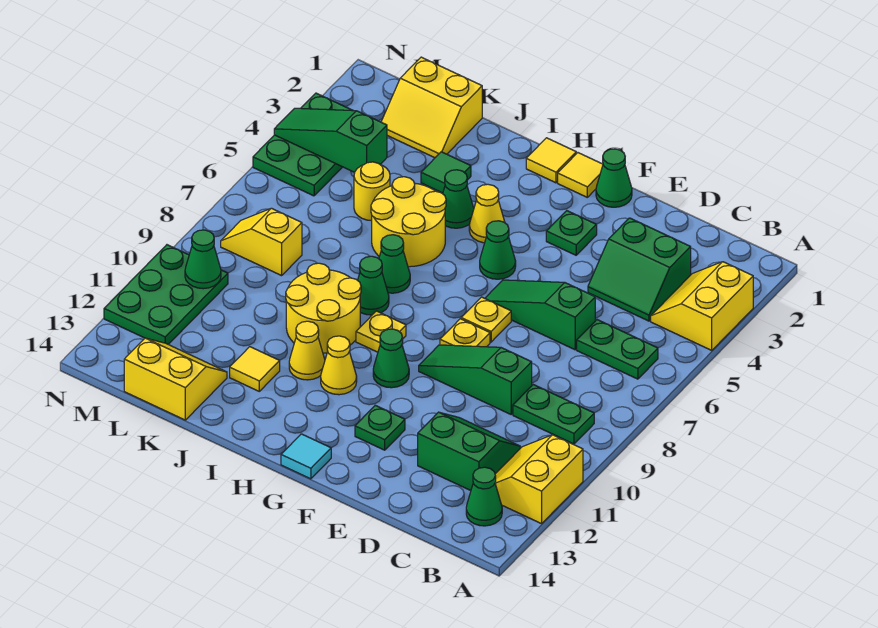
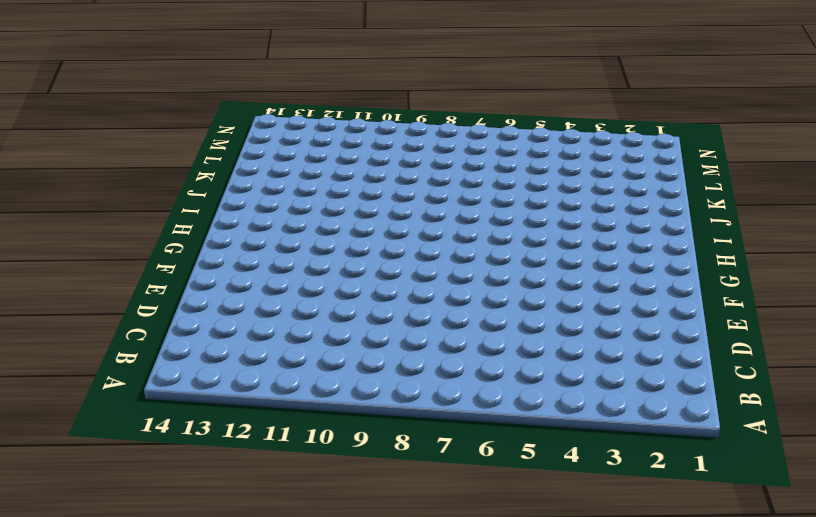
none -> yellow 2x2 slope [651,262,753,350]
none -> yellow 2x2 slope [495,435,583,524]
none -> green 1x2 plate [577,320,658,379]
none -> green 1x2 plate [513,385,594,444]

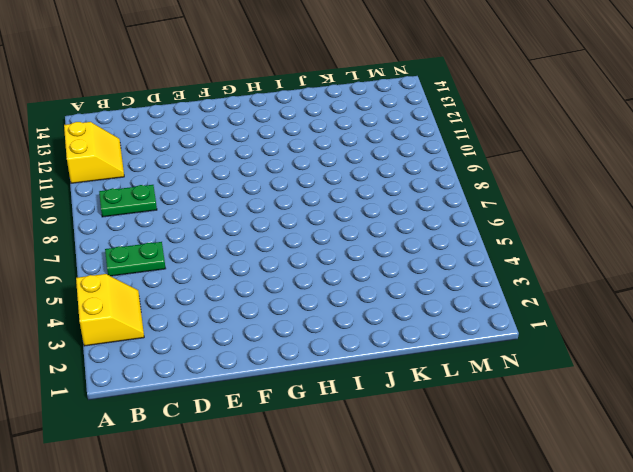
none -> green 1x1 cone [466,467,502,526]
none -> green 2x2 slope [588,218,691,321]
none -> green 2x2 slope [418,412,520,491]
none -> green 1x3 slope [485,280,595,350]

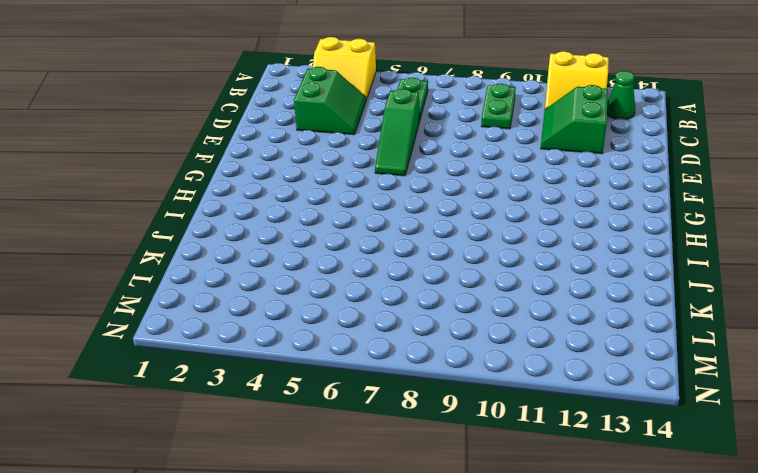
none -> green 1x3 slope [419,345,532,414]
none -> green 1x1 cone [596,149,632,207]
none -> green 1x1 plate [546,211,597,255]
none -> yellow 1x1 plate [461,297,511,342]

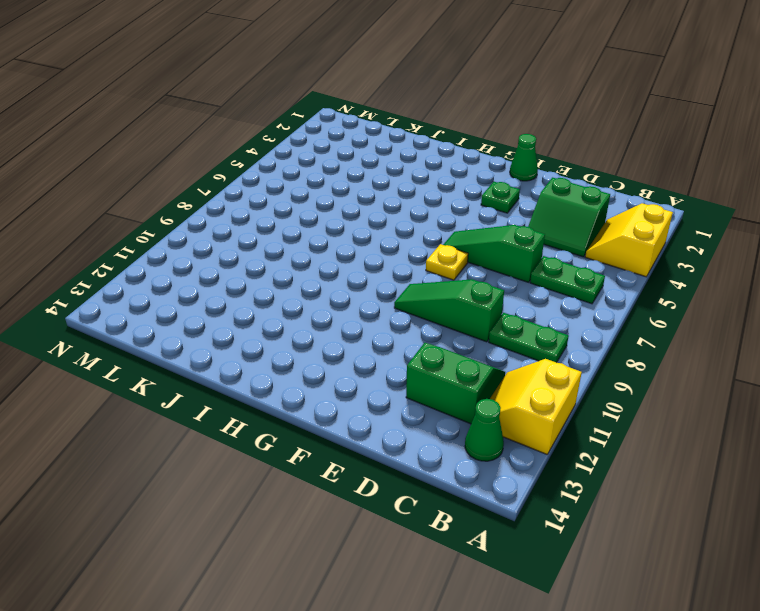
none -> yellow 1x1 plate [440,319,490,347]
none -> green 1x1 plate [355,405,405,450]
none -> yellow 1x1 tile [558,153,603,197]
none -> green 1x1 cone [480,221,516,279]

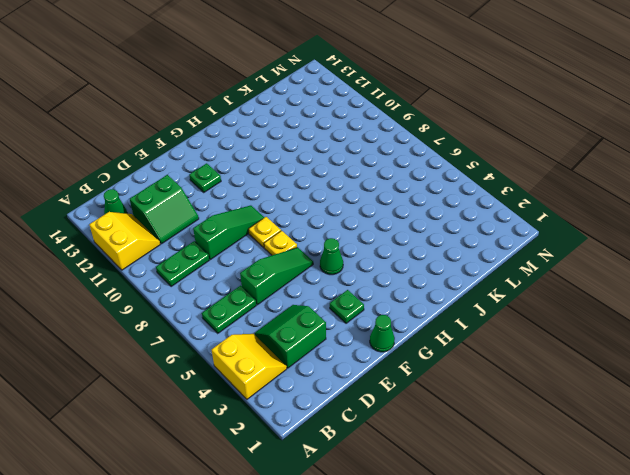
none -> yellow 1x1 tile [558,153,603,197]
none -> green 1x1 cone [373,329,409,388]
none -> cyan 1x1 tile [281,434,331,479]
none -> yellow 1x1 tile [526,138,576,183]

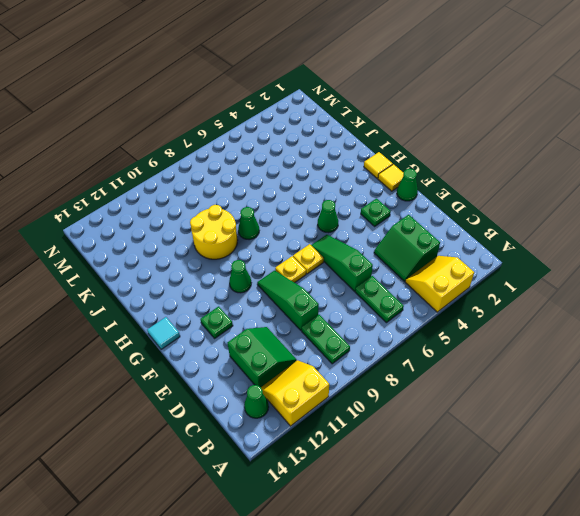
none -> yellow 1x1 cone [469,184,505,243]
none -> yellow 1x1 plate [356,311,406,352]
none -> yellow 1x1 cone [321,336,357,395]
none -> green 1x1 cone [443,170,474,228]

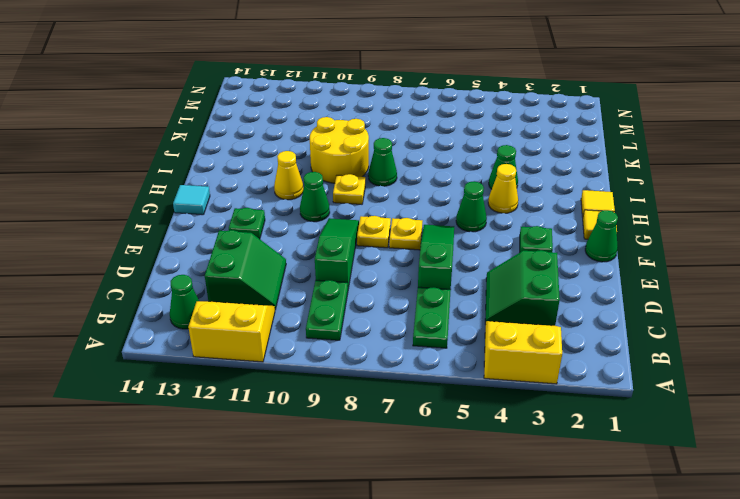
none -> yellow 2x2 round brick [371,177,446,267]
none -> green 1x1 cone [379,235,410,293]
none -> yellow 1x1 cone [289,321,325,380]
none -> green 1x1 tile [421,152,471,193]

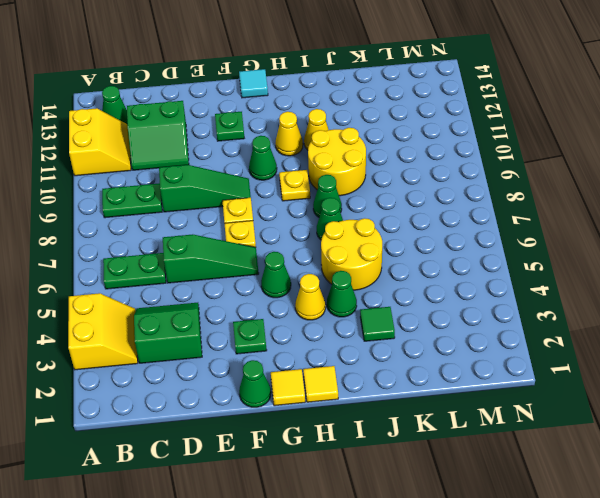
none -> yellow 1x1 tile [230,347,280,391]
none -> yellow 2x2 slope [381,57,482,158]
none -> yellow 1x1 round brick [354,162,390,221]
none -> yellow 2x2 slope [124,338,227,420]

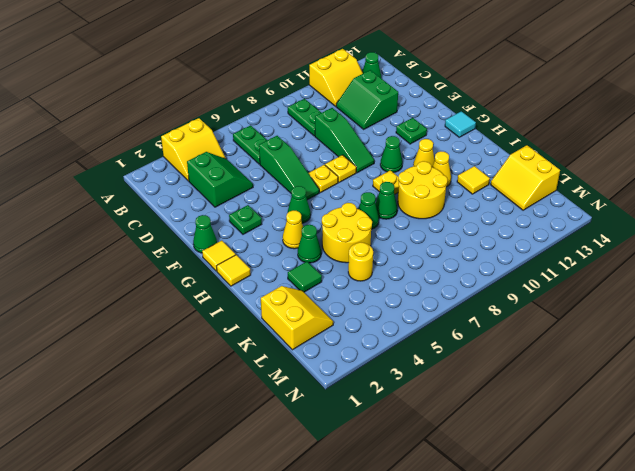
none -> yellow 1x2 slope [221,208,302,276]
none -> green 2x3 plate [253,93,353,196]
none -> green 2x3 plate [104,245,228,344]
none -> green 1x3 slope [274,108,387,172]

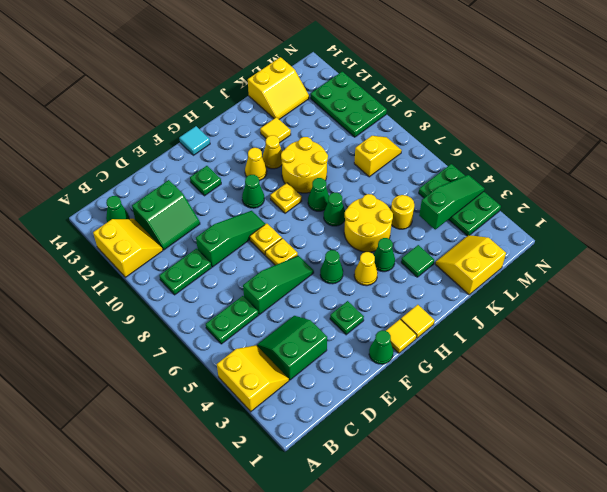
none -> green 1x1 cone [185,230,221,289]

